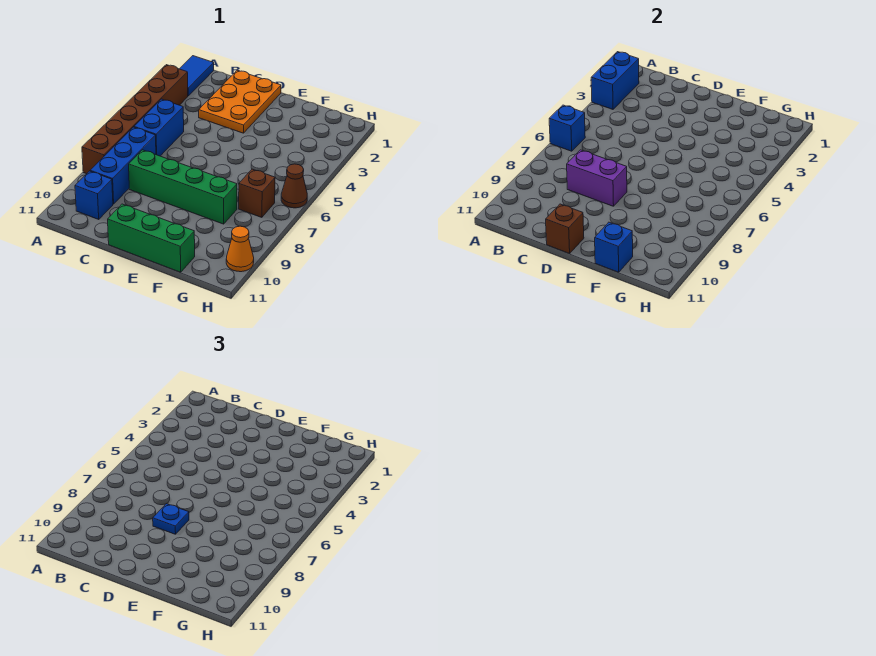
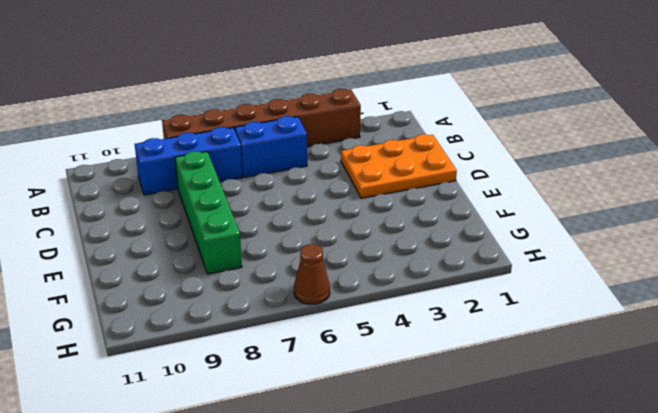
none -> blue 1x2 tile [180,56,214,96]
none -> blue 1x1 brick [75,171,113,219]
none -> green 1x3 brick [108,204,195,272]

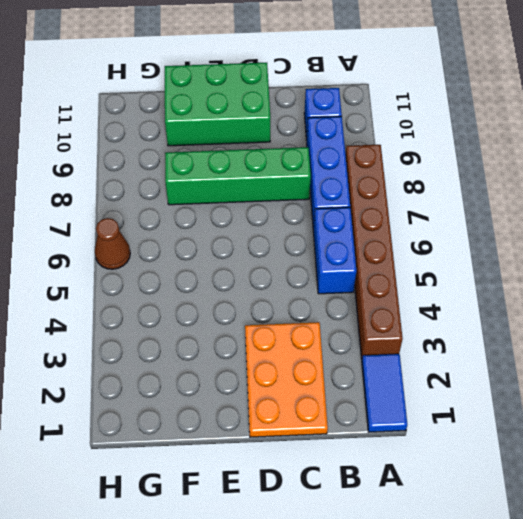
green 2x3 brick [165,63,270,146] -> green 1x3 brick [108,204,195,272]
none -> brown 1x1 brick [239,169,275,217]
none -> orange 1x1 cone [226,226,254,272]
none -> blue 1x2 brick [591,52,639,109]

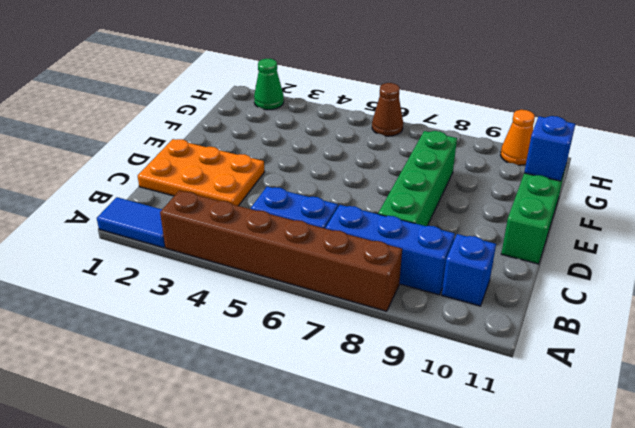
green 1x1 cone [254,59,284,110] -> none
none -> brown 1x1 brick [239,169,275,217]
none -> blue 1x2 brick [591,52,639,109]
none -> blue 1x1 brick [549,105,585,151]

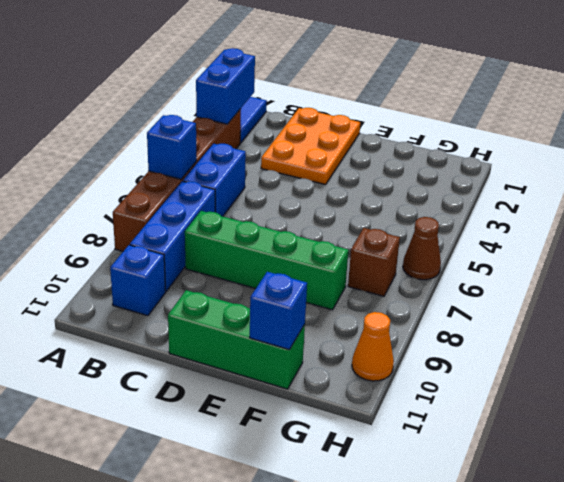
none -> purple 1x2 brick [567,150,627,206]
none -> brown 1x1 brick [546,204,584,254]
none -> blue 1x1 plate [153,504,189,534]

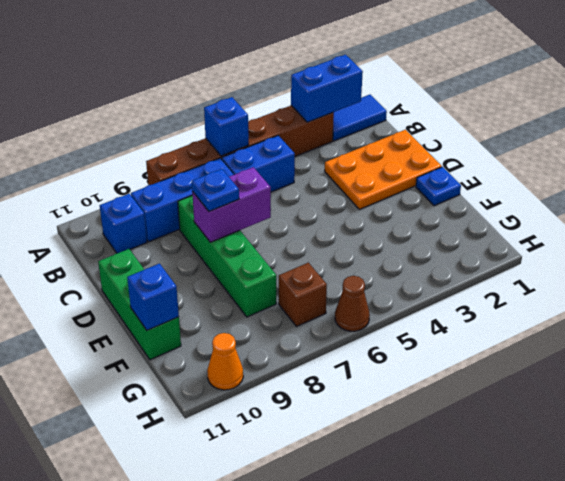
purple 1x2 brick [192,167,271,242] -> purple 1x2 brick turned to [567,150,627,206]
blue 1x1 plate [416,167,461,206] -> none
none -> brown 1x1 brick [546,204,584,254]

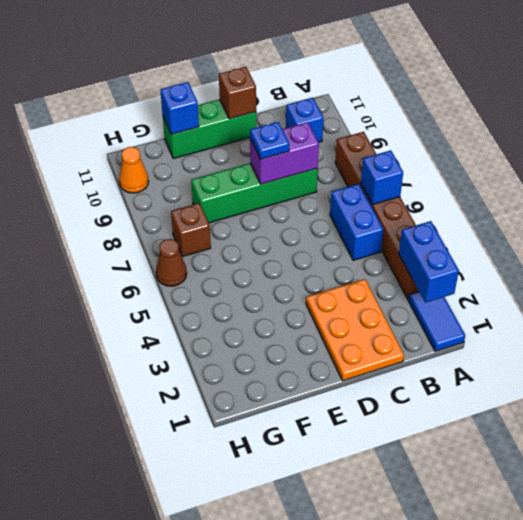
none -> blue 1x3 brick [90,127,156,204]

